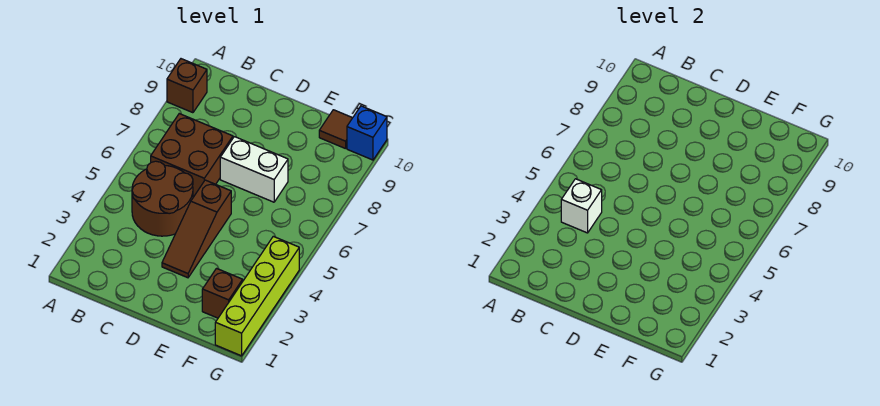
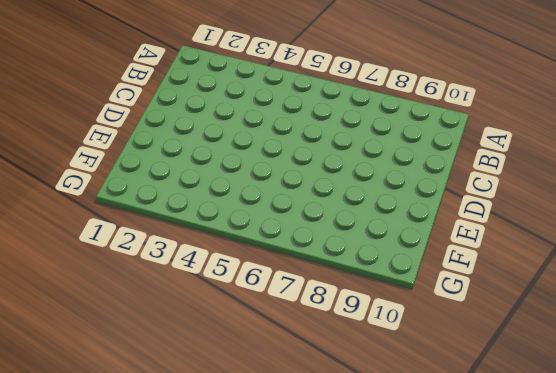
none -> brown 1x1 brick [167,59,207,113]
none -> brown 2x2 round brick [132,161,193,236]

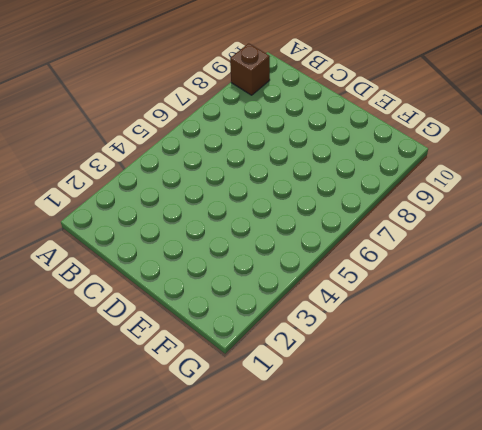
none -> brown 2x2 round brick [132,161,193,236]
none -> brown 2x2 brick [151,114,233,197]

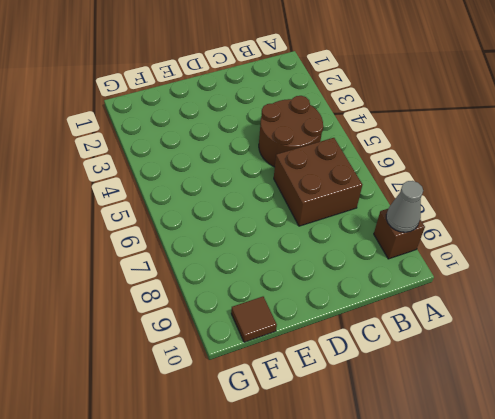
grey 1x1 cone [386,181,423,232] -> none
none -> brown 1x3 slope [162,180,231,278]
none -> white 1x2 brick [220,137,288,202]

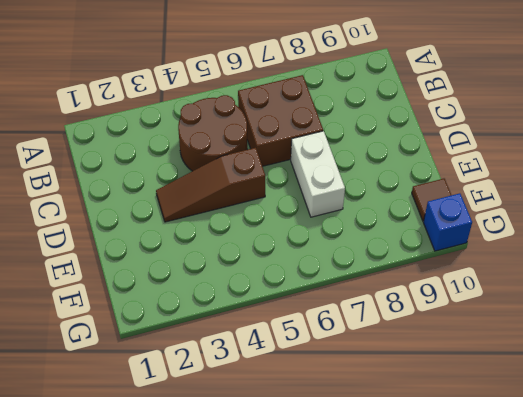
none -> brown 1x1 brick [167,59,207,113]
none -> brown 1x1 brick [202,268,243,318]

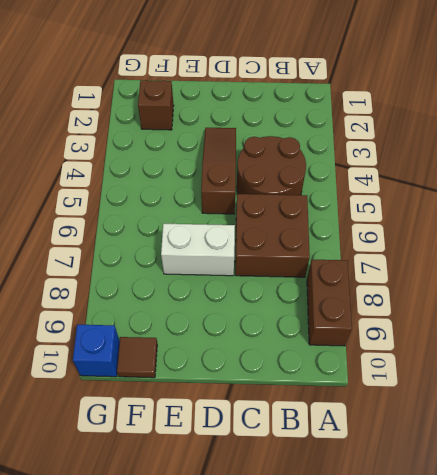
brown 1x2 brick [307,260,352,346] -> brown 1x1 brick [167,59,207,113]
none -> lime 1x4 brick [215,236,299,356]
none -> white 1x1 brick [561,179,602,233]

